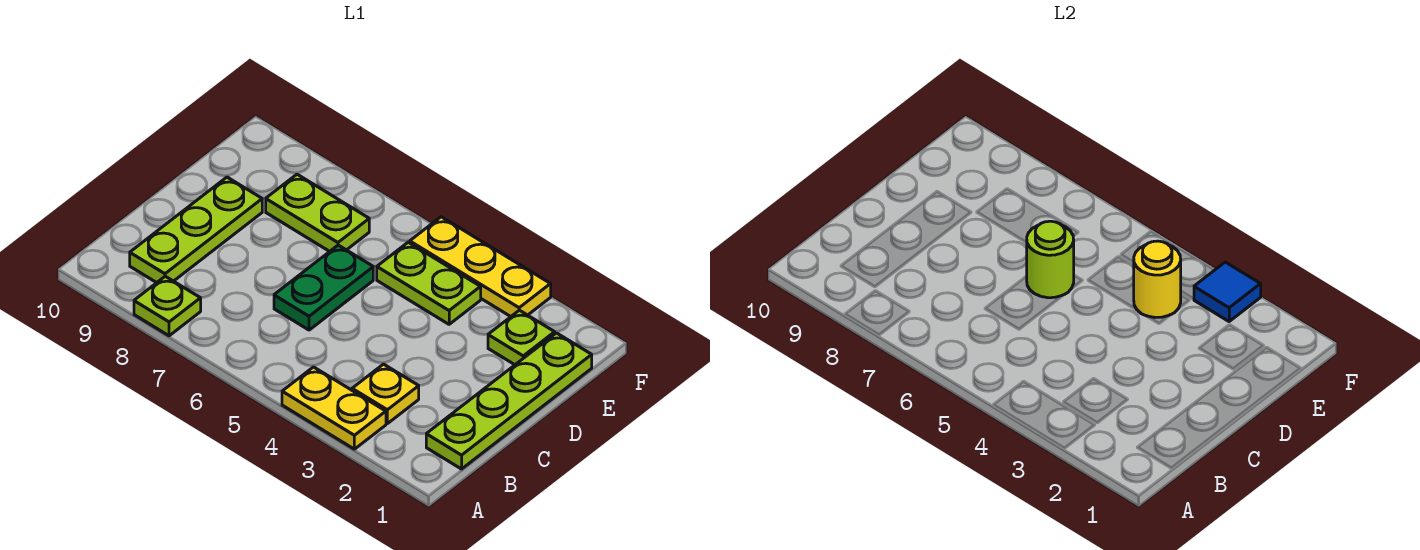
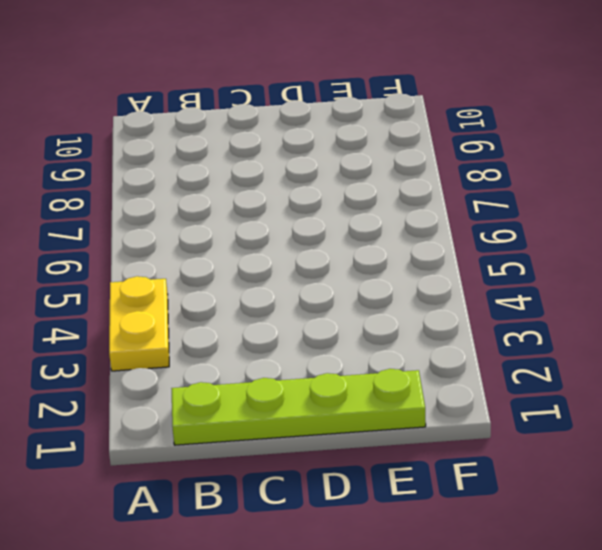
none -> lime 1x1 plate [134,276,201,336]
none -> yellow 1x1 plate [352,364,419,424]
none -> lime 1x3 plate [130,177,262,283]

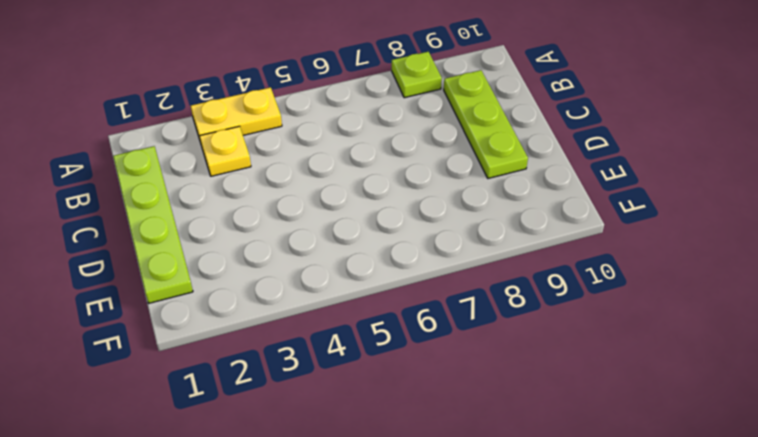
none -> green 1x2 plate [274,245,373,330]
none -> lime 1x1 plate [488,310,555,365]
none -> lime 1x2 plate [377,242,481,324]

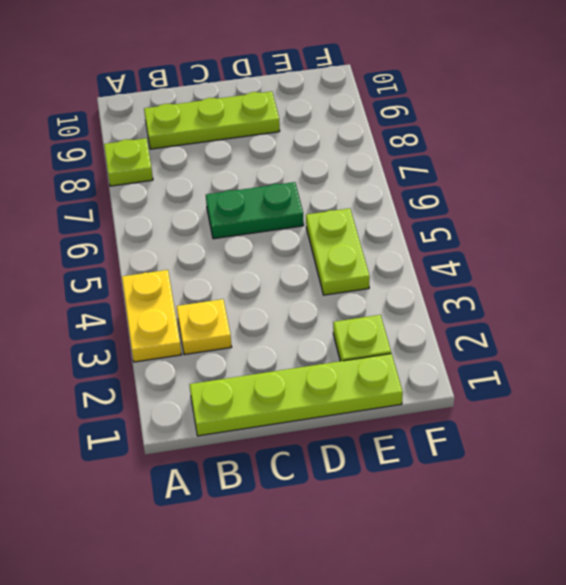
none -> lime 1x2 plate [266,174,369,251]
none -> yellow 1x3 plate [410,217,551,317]
none -> lime 1x1 round brick [1026,221,1074,298]

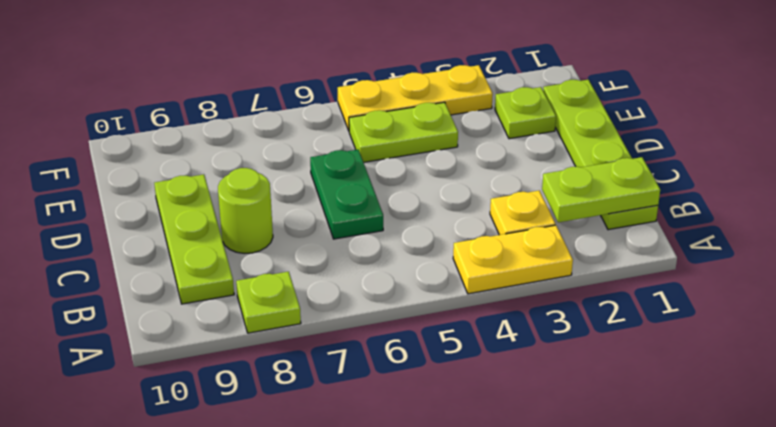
lime 1x2 plate [542,157,660,222] -> lime 1x2 plate moved to [266,174,369,251]
lime 1x1 round brick [218,168,273,254] -> lime 1x1 round brick moved to [1026,221,1074,298]
none -> yellow 1x1 round brick [1133,241,1181,317]
none -> blue 1x1 tile [1194,262,1261,321]

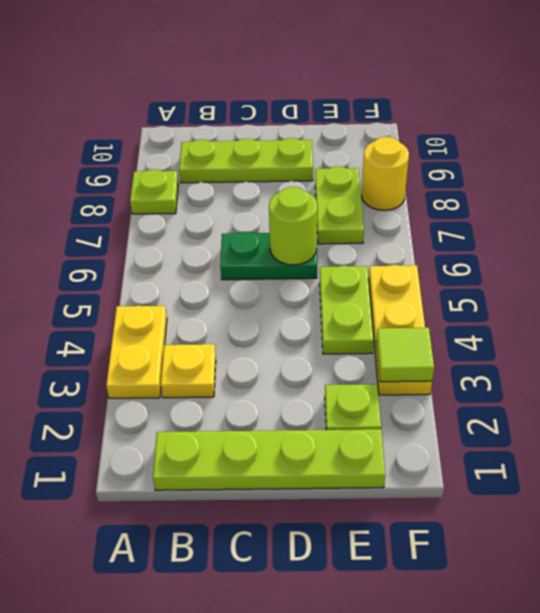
lime 1x1 tile [376,328,434,382] -> blue 1x1 tile [1194,262,1261,321]
yellow 1x1 round brick [361,137,409,210] -> yellow 1x1 round brick moved to [1133,241,1181,317]

